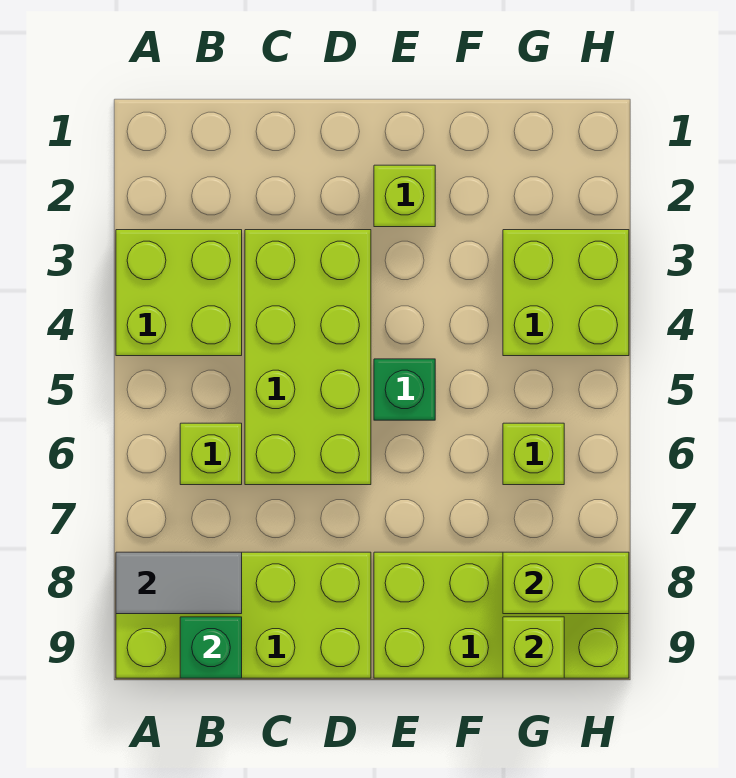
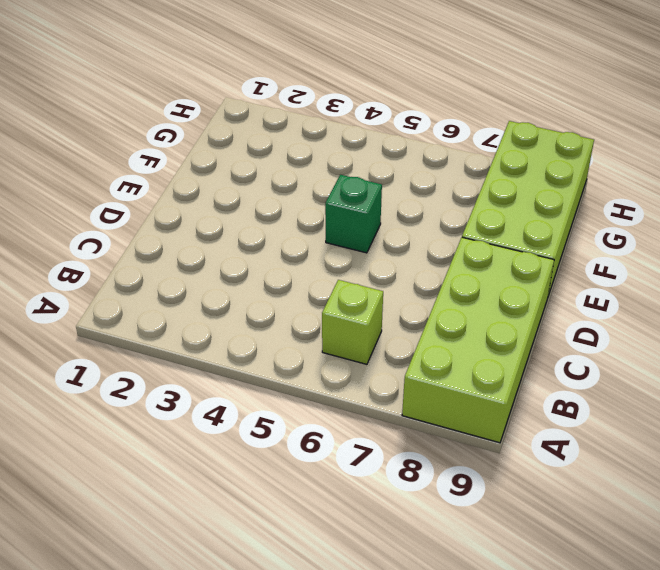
none -> lime 2x2 brick [116,230,242,356]
none -> lime 2x4 brick [245,230,371,485]
none -> lime 1x1 brick [374,165,435,227]

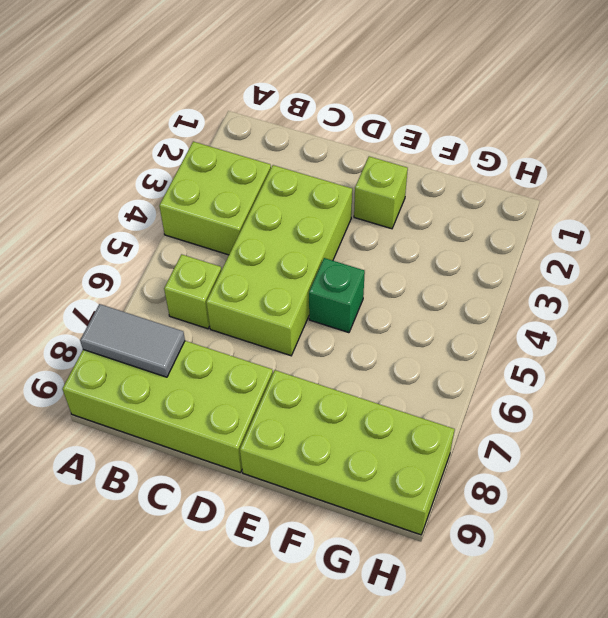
none -> lime 2x2 brick [503,230,629,356]
none -> lime 1x1 brick [503,423,564,485]
none -> green 1x1 brick [180,617,242,678]

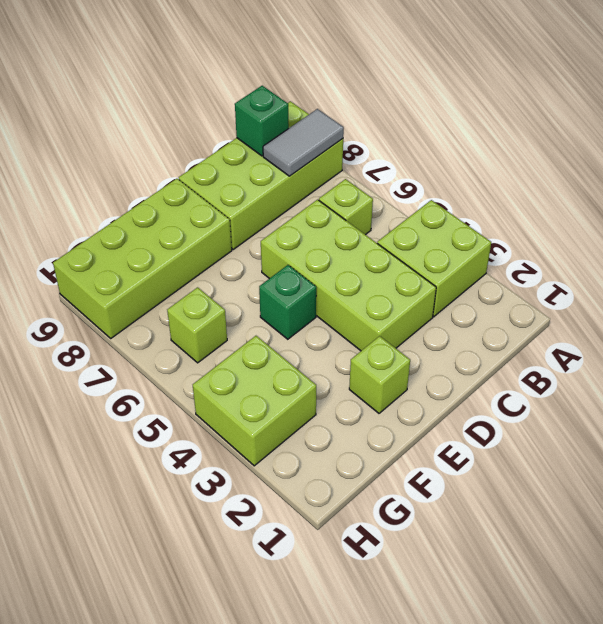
none -> lime 1x2 brick [503,552,629,614]
none -> lime 1x1 brick [503,617,564,678]

